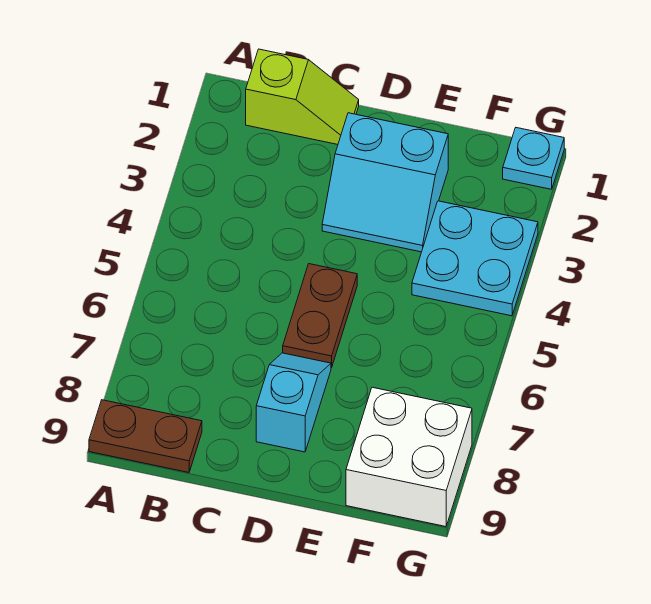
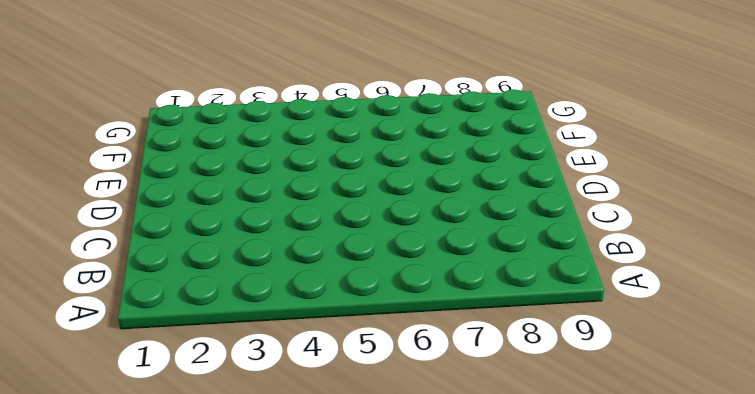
none -> brown 1x2 plate [89,400,202,473]
none -> lime 1x2 slope [246,49,359,145]

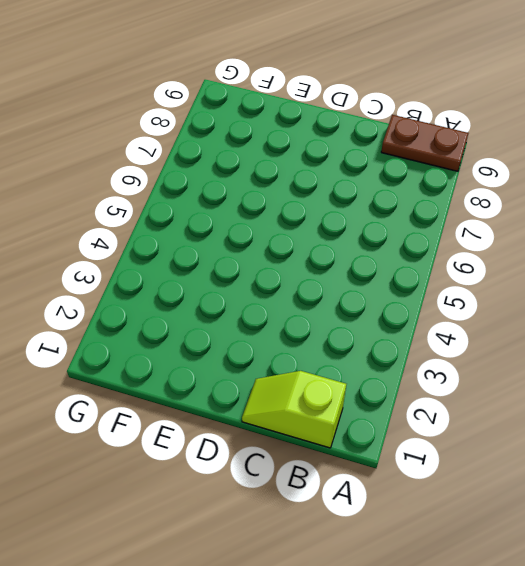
none -> cyan 2x2 slope [322,113,448,252]
none -> brown 1x2 plate [283,264,357,368]

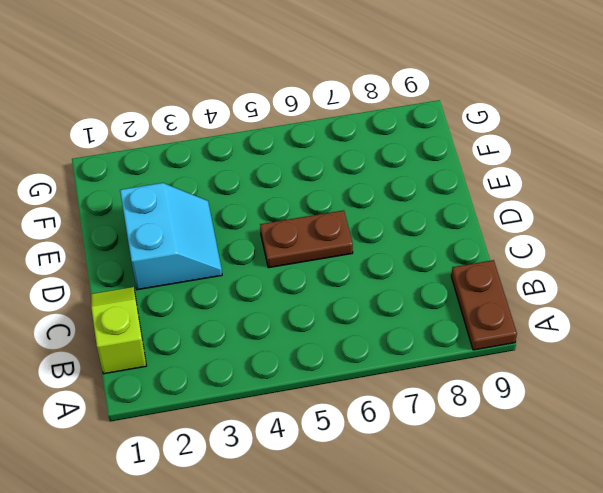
none -> cyan 1x2 slope [256,353,331,452]
none -> cyan 2x2 plate [412,201,538,316]

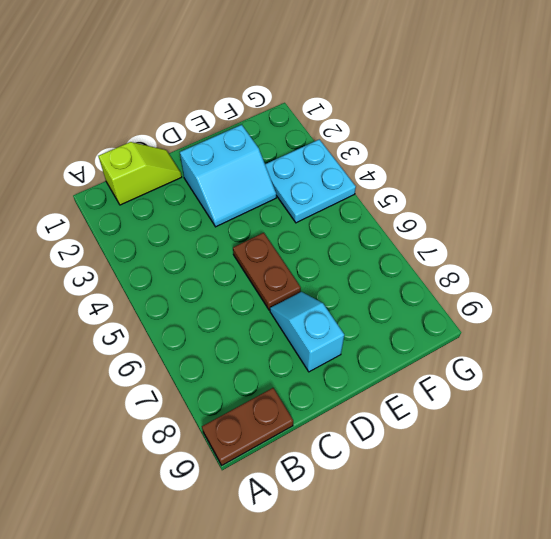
none -> white 2x2 brick [346,387,472,527]
none -> cyan 1x1 plate [503,128,564,189]

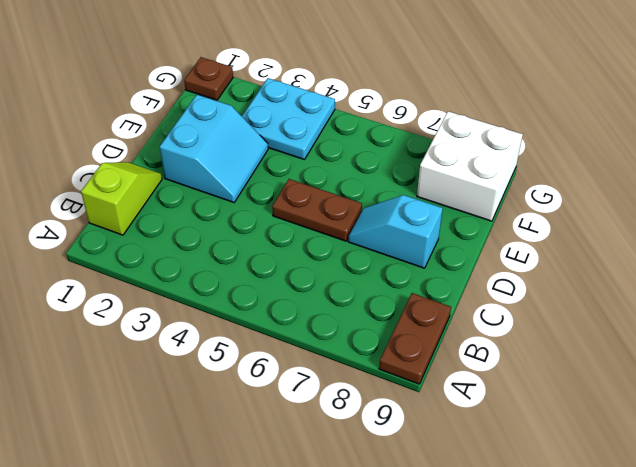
brown 1x1 plate [184,57,233,100] -> cyan 1x1 plate [503,128,564,189]

